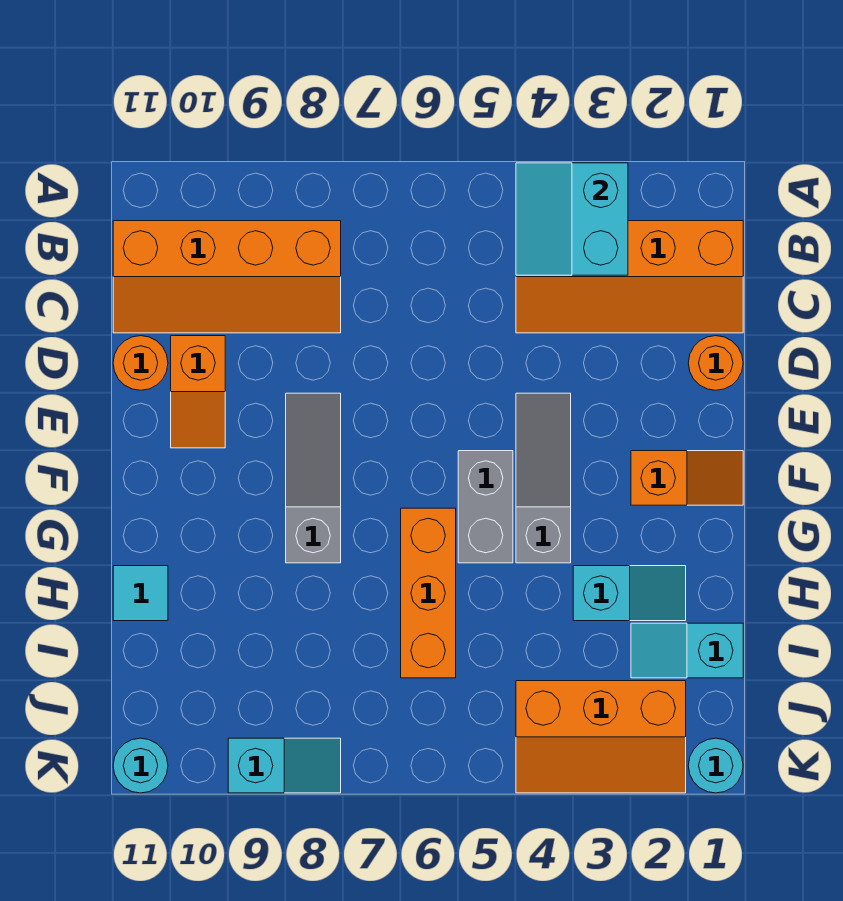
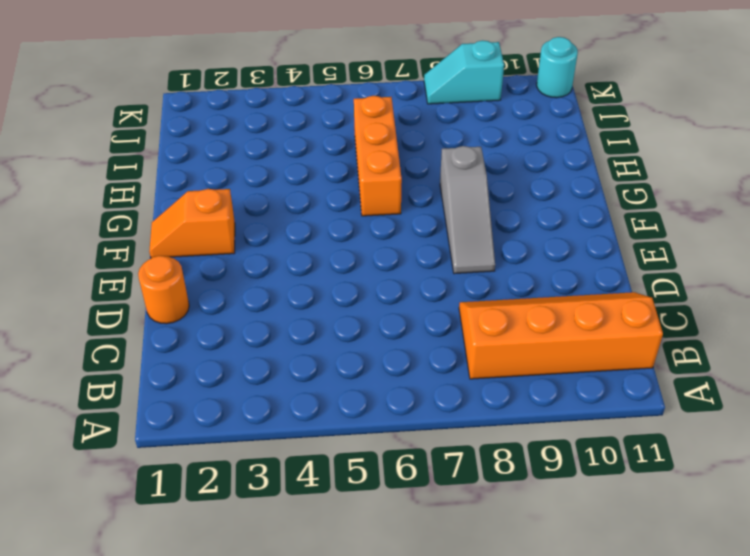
none -> orange 2x4 slope [516,221,743,333]
none -> orange 1x2 slope [171,336,225,448]
none -> orange 1x1 round brick [113,336,168,390]

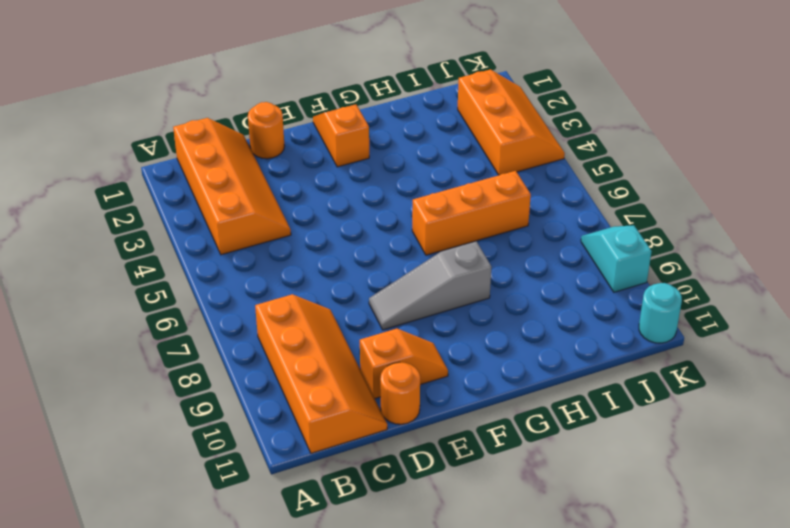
none -> grey 1x3 slope [516,393,571,563]
none -> grey 1x2 brick [458,451,513,563]
none -> cyan 1x2 slope [573,566,686,621]

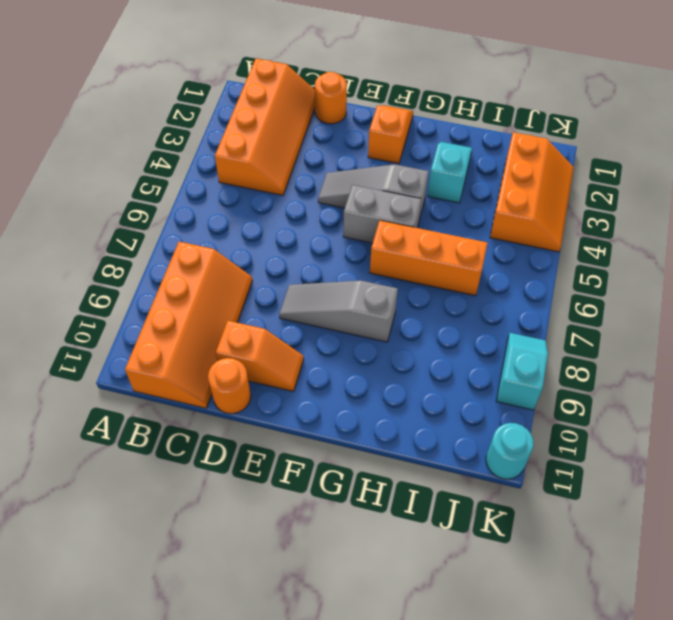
none -> cyan 1x1 tile [113,566,168,621]
none -> cyan 1x2 slope [631,623,743,678]
none -> cyan 1x1 round brick [688,738,743,793]

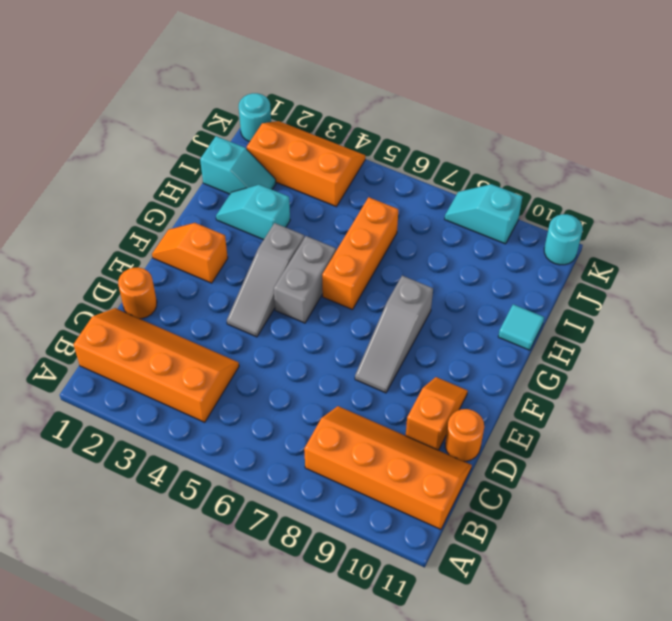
none -> cyan 2x2 slope [516,163,628,275]

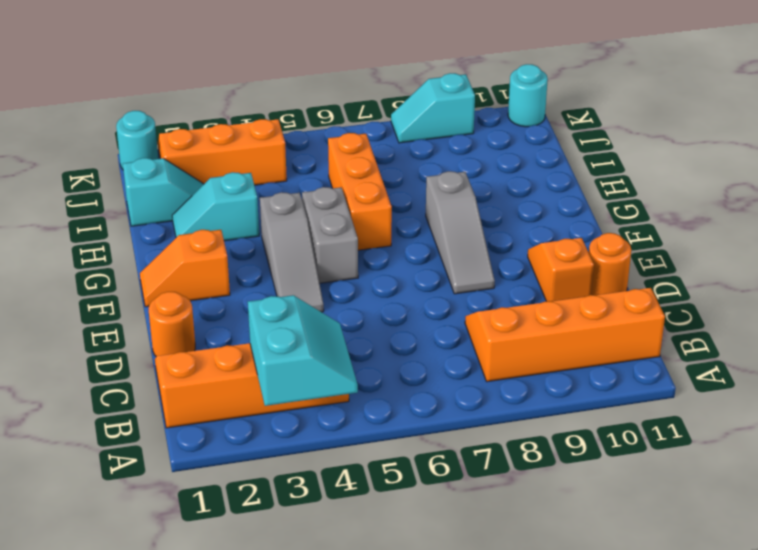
none -> cyan 1x1 tile [113,566,168,621]

